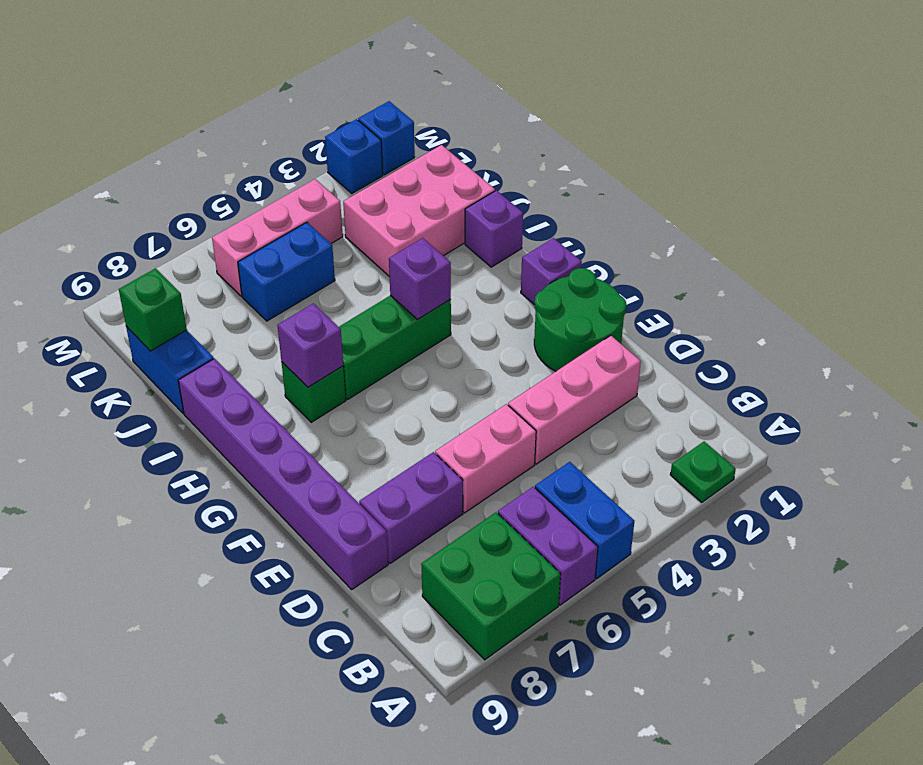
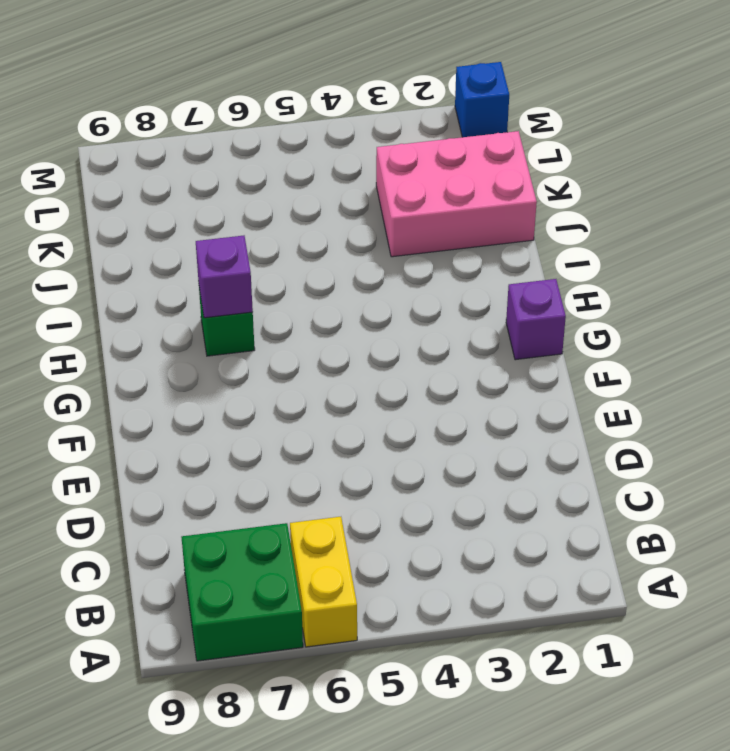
yellow 1x2 brick [290,517,357,647] -> purple 1x2 brick [498,487,598,605]
none -> green 1x1 plate [670,442,736,502]
none -> blue 1x2 brick [535,462,634,579]
none -> pink 1x3 brick [508,336,641,464]

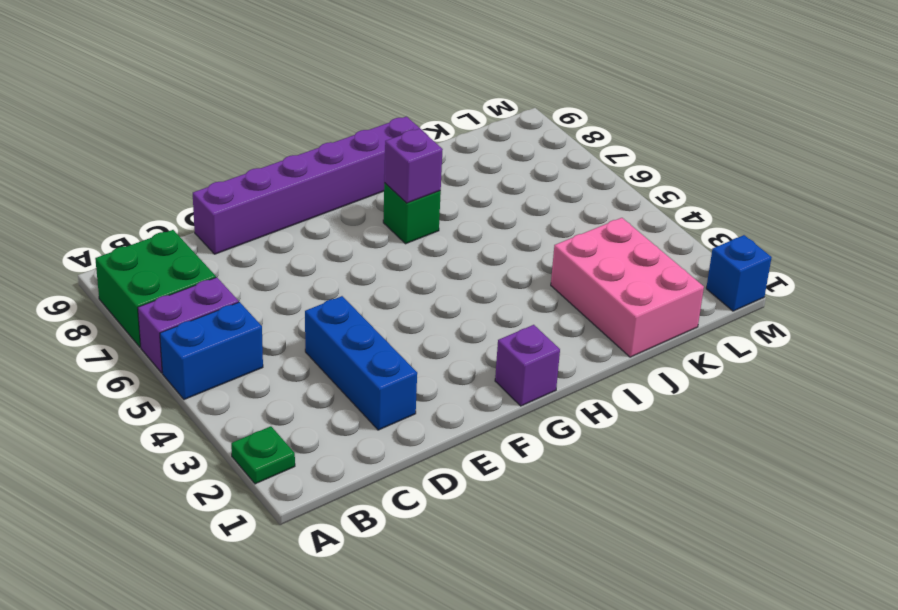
blue 1x3 brick [305,296,417,430] -> pink 1x3 brick [508,336,641,464]
none -> pink 1x2 brick [435,404,536,513]
none -> purple 1x2 brick [359,452,463,563]
none -> green 2x2 round brick [534,268,626,371]

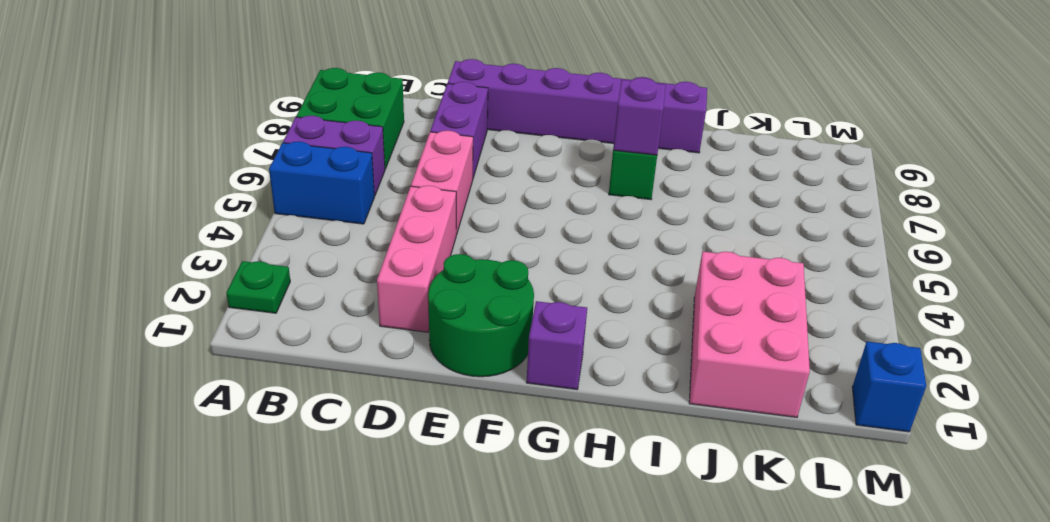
none -> green 1x3 brick [339,295,451,399]
none -> purple 1x1 brick [465,190,523,267]
none -> blue 1x2 brick [126,326,214,413]

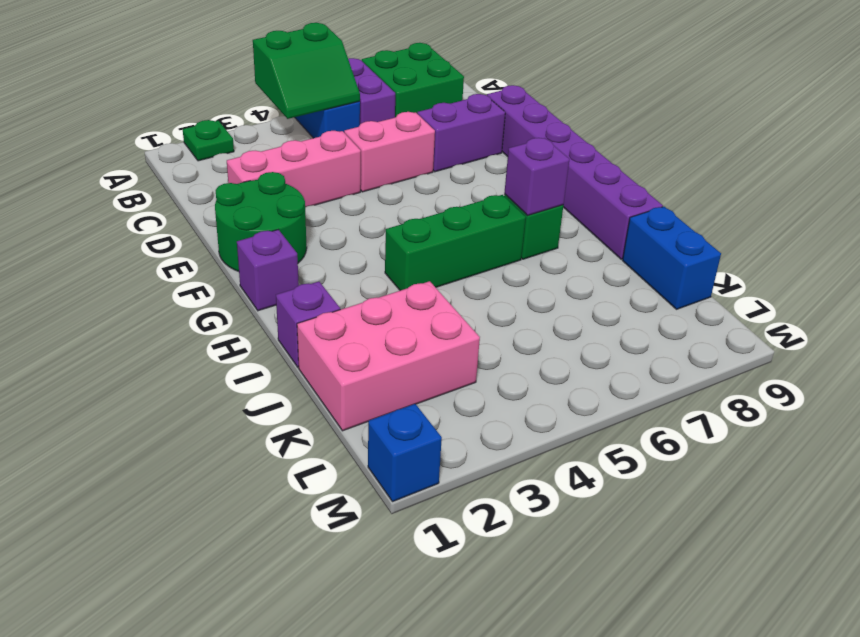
green 2x2 slope [253,23,360,119] -> none
none -> blue 1x2 brick [238,222,335,321]
none -> pink 1x3 brick [212,179,343,296]
none -> blue 1x1 brick [325,119,383,193]

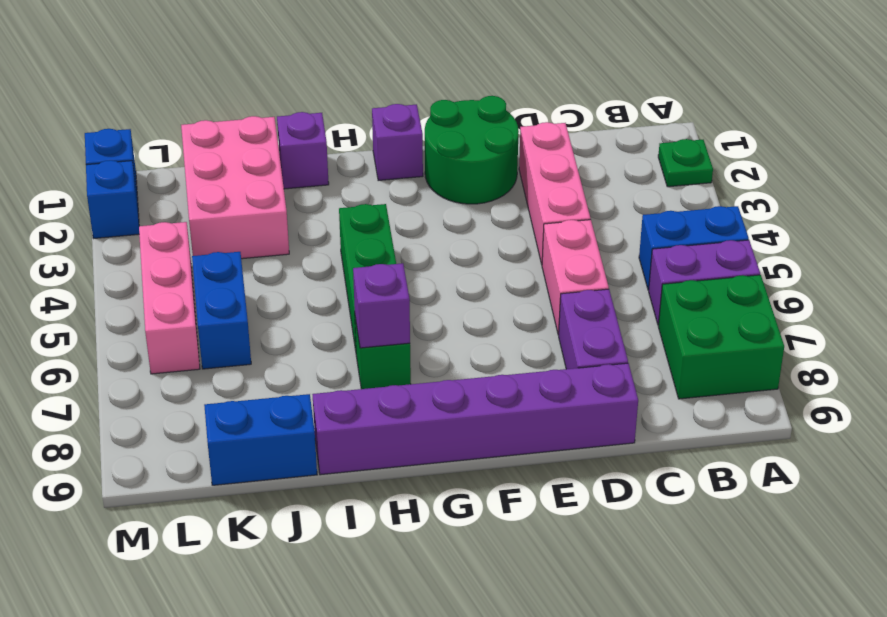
none -> purple 1x1 brick [389,238,451,319]
none -> green 1x1 brick [119,268,187,351]

